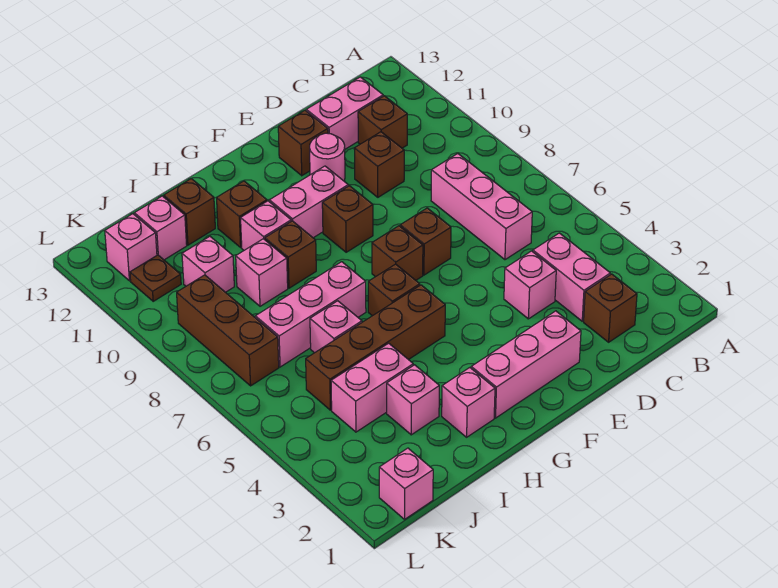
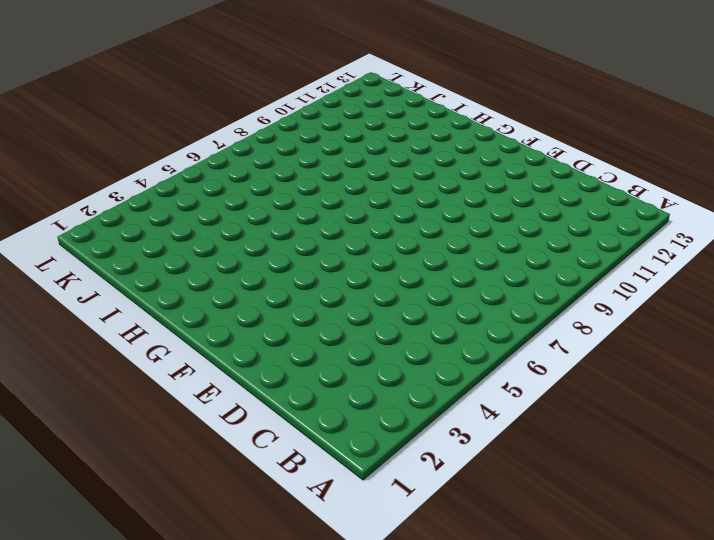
none -> brown 1x1 brick [584,274,637,342]
none -> pink 1x2 brick [533,233,610,321]
none -> pink 1x3 brick [431,154,532,260]
none -> brown 1x1 brick [358,96,407,148]

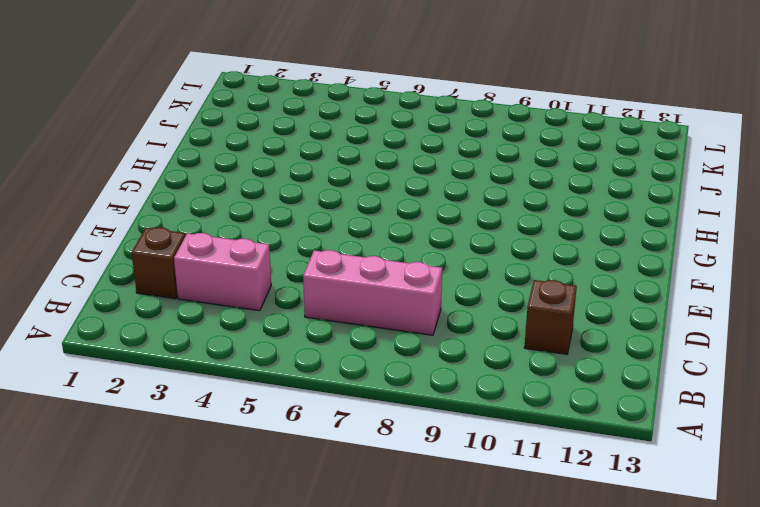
none -> pink 1x2 brick [306,77,383,149]
none -> pink 1x1 brick [504,251,556,319]
none -> brown 1x1 brick [354,132,404,197]
none -> pink 1x3 brick [471,311,581,418]

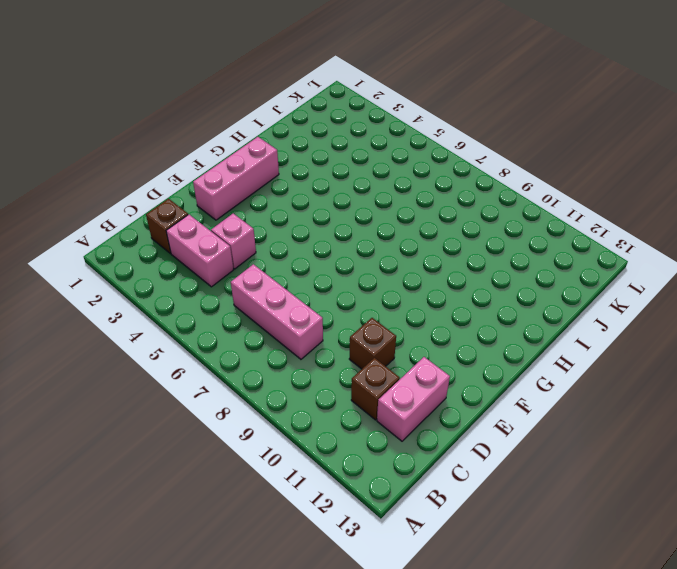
none -> brown 1x1 brick [400,208,451,275]
none -> pink 1x1 round brick [310,133,345,181]
none -> brown 1x1 brick [278,110,328,176]
none -> brown 1x1 brick [372,226,423,280]

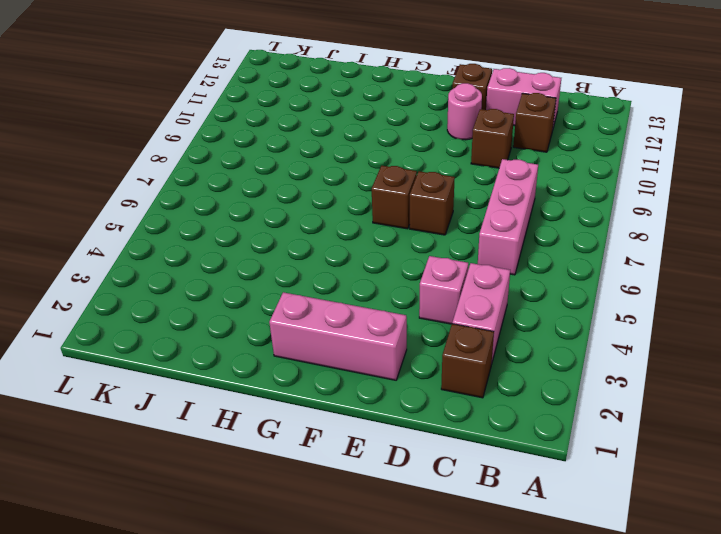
none -> brown 1x1 brick [322,186,373,252]
none -> pink 1x2 brick [269,166,348,238]
none -> brown 1x4 brick [306,285,445,410]
none -> brown 1x1 brick [368,264,420,316]

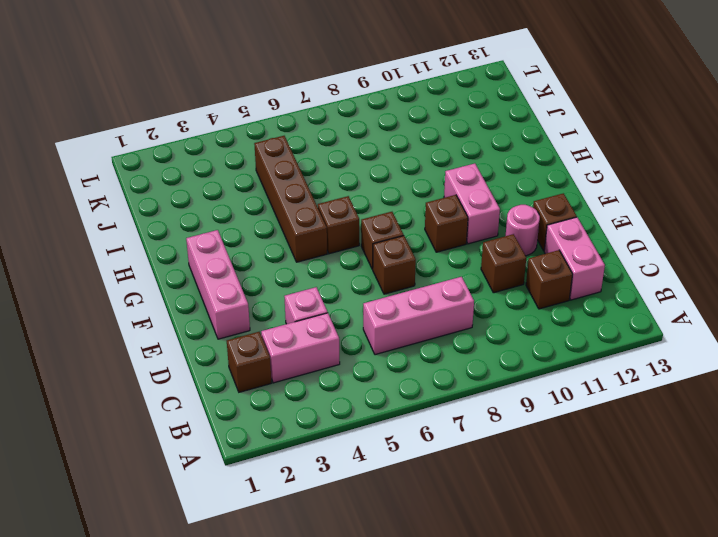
none -> pink 1x1 brick [442,368,495,437]
none -> pink 1x3 brick [255,262,366,367]
none -> brown 1x1 brick [265,221,316,288]
none -> pink 1x1 brick [241,201,291,250]

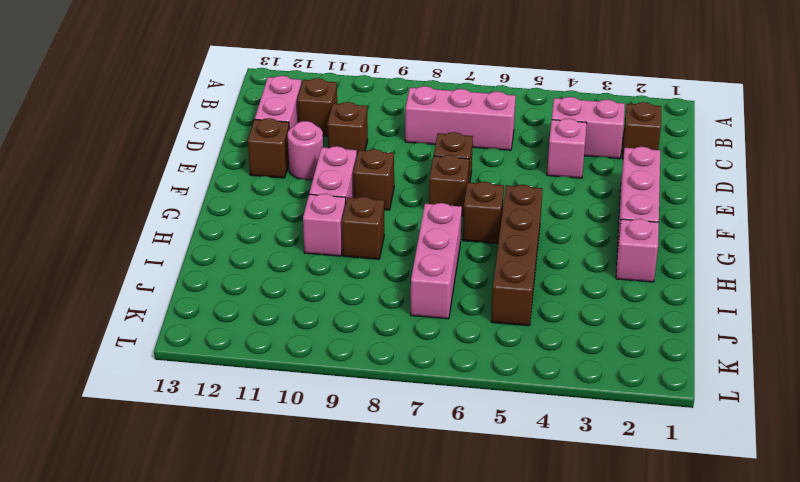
none -> brown 1x1 brick [217,181,267,247]
none -> pink 1x1 brick [387,365,439,435]
none -> pink 1x2 brick [331,343,413,432]
none -> pink 1x1 brick [310,301,362,353]

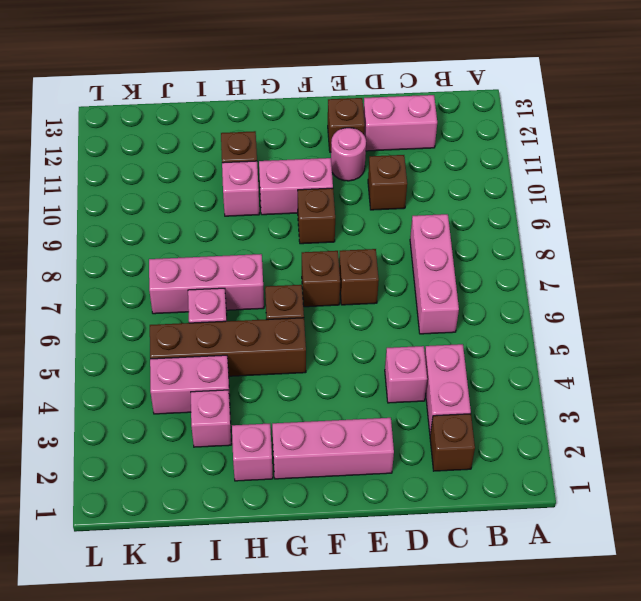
none -> brown 1x1 brick [358,96,407,148]
none -> brown 1x1 brick [265,221,316,288]
none -> pink 1x1 brick [236,239,288,306]
none -> brown 1x1 brick [164,179,215,245]

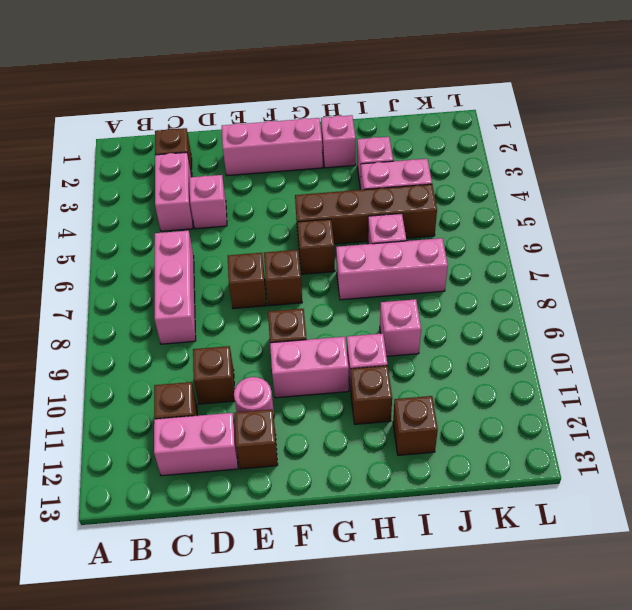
none -> brown 1x1 brick [265,221,316,288]
none -> pink 1x1 brick [182,236,234,292]
none -> pink 1x1 brick [134,196,187,260]
none -> pink 1x1 brick [379,448,433,519]

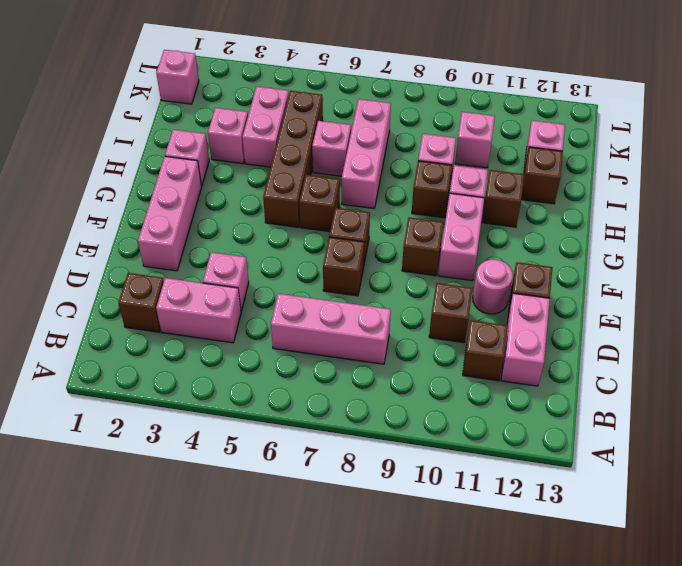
none -> brown 1x3 brick [177,275,279,386]
none -> brown 1x1 plate [130,255,181,301]
none -> pink 1x1 brick [105,214,157,281]

